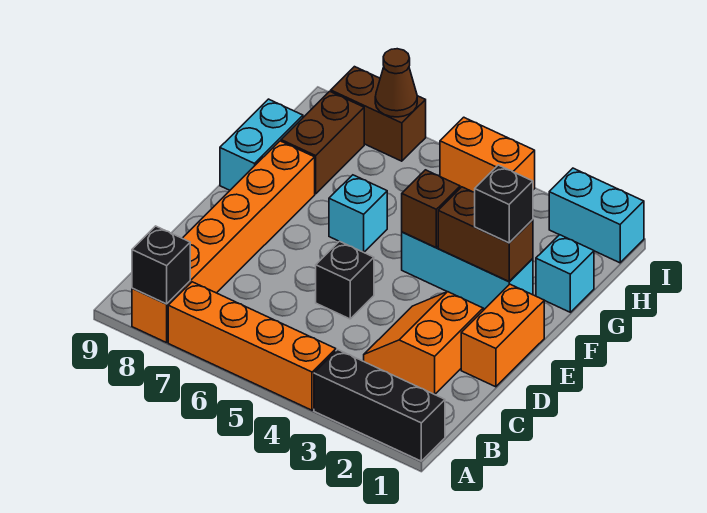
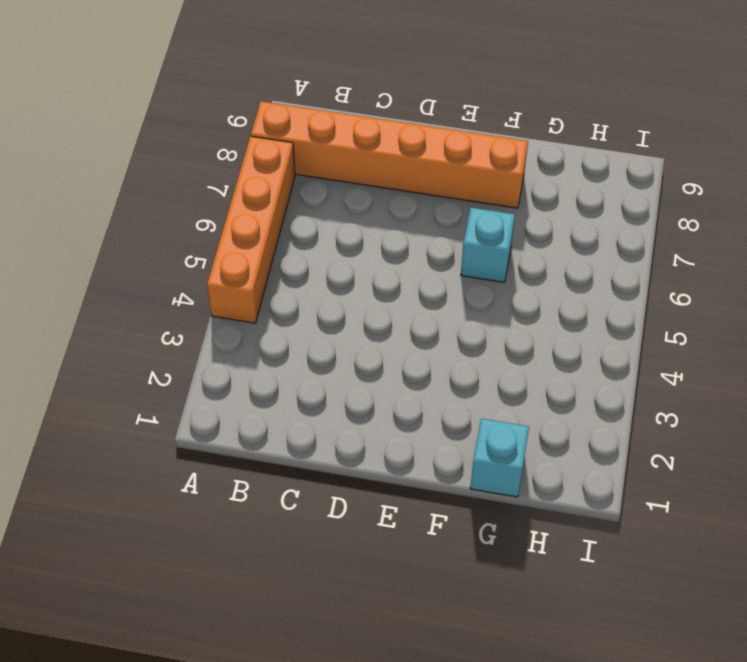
none -> black 1x3 brick [314,350,445,461]
none -> orange 2x2 slope [364,292,483,394]
none -> orange 1x2 brick [461,284,544,387]

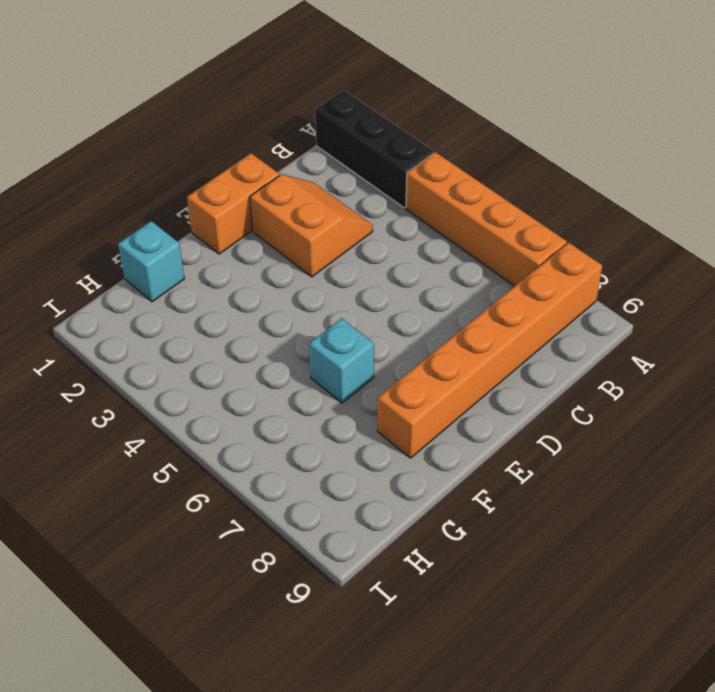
orange 2x2 slope [250,174,373,277] -> orange 2x2 slope turned to [364,292,483,394]
none -> black 1x1 brick [316,241,374,319]
none -> cyan 1x3 brick [402,232,533,309]
none -> cyan 1x2 brick [220,99,303,190]

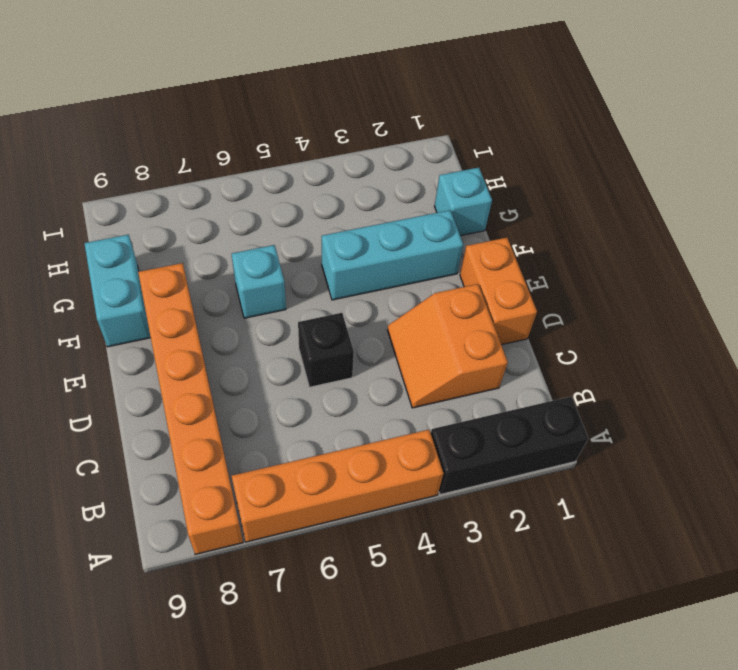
none -> brown 1x2 brick [281,91,364,194]
none -> cyan 1x2 brick [549,168,644,263]
none -> orange 1x2 brick [440,117,535,192]

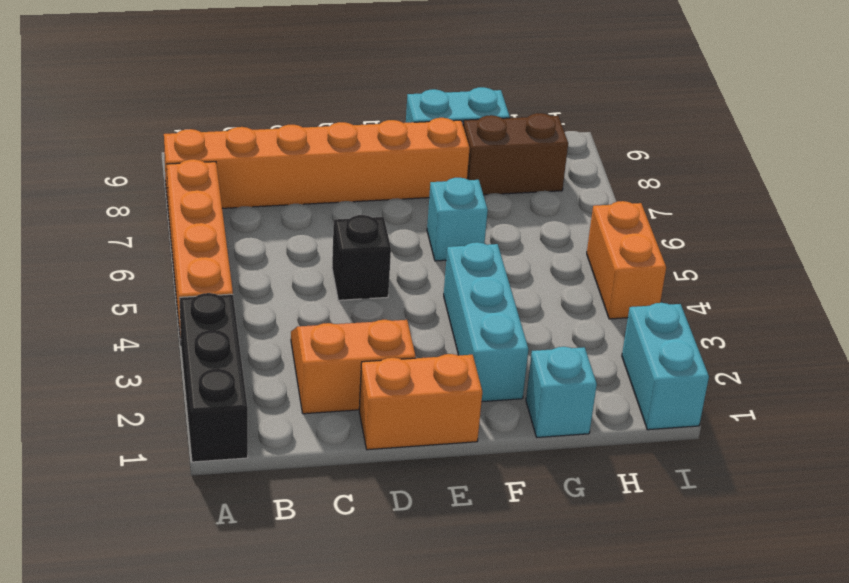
none -> brown 1x2 brick [331,67,426,161]
none -> black 1x1 brick [132,226,190,304]
none -> brown 1x2 brick [438,187,533,282]

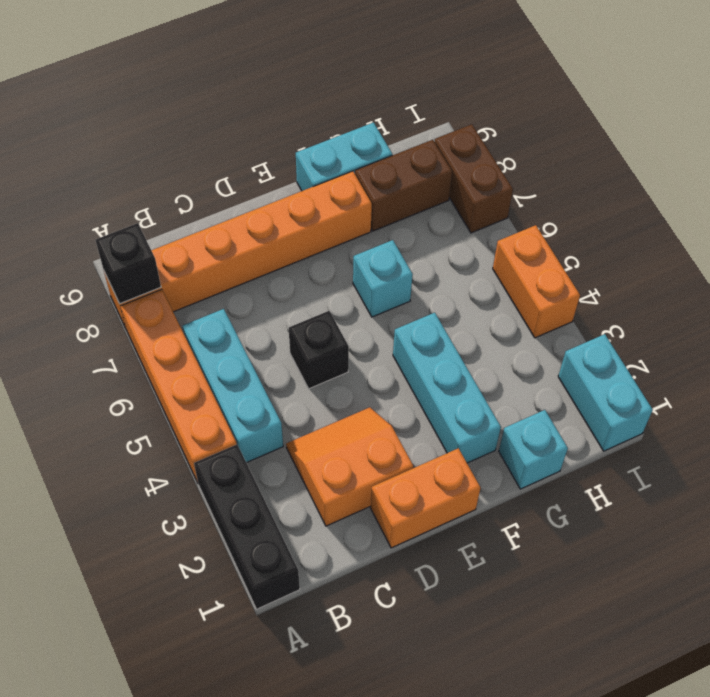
cyan 1x3 brick [183,309,283,463] -> none
none -> brown 1x2 brick [438,187,533,282]
none -> brown 1x1 brick [402,170,460,248]
none -> brown 1x1 cone [375,49,417,117]

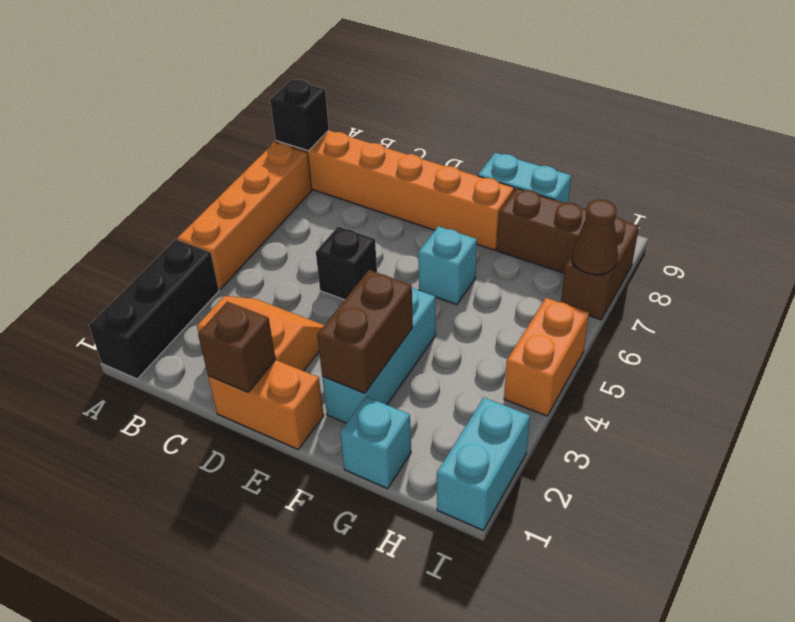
brown 1x1 brick [198,302,276,392] -> brown 1x1 brick moved to [402,170,460,248]
none -> black 1x1 brick [475,165,533,243]

